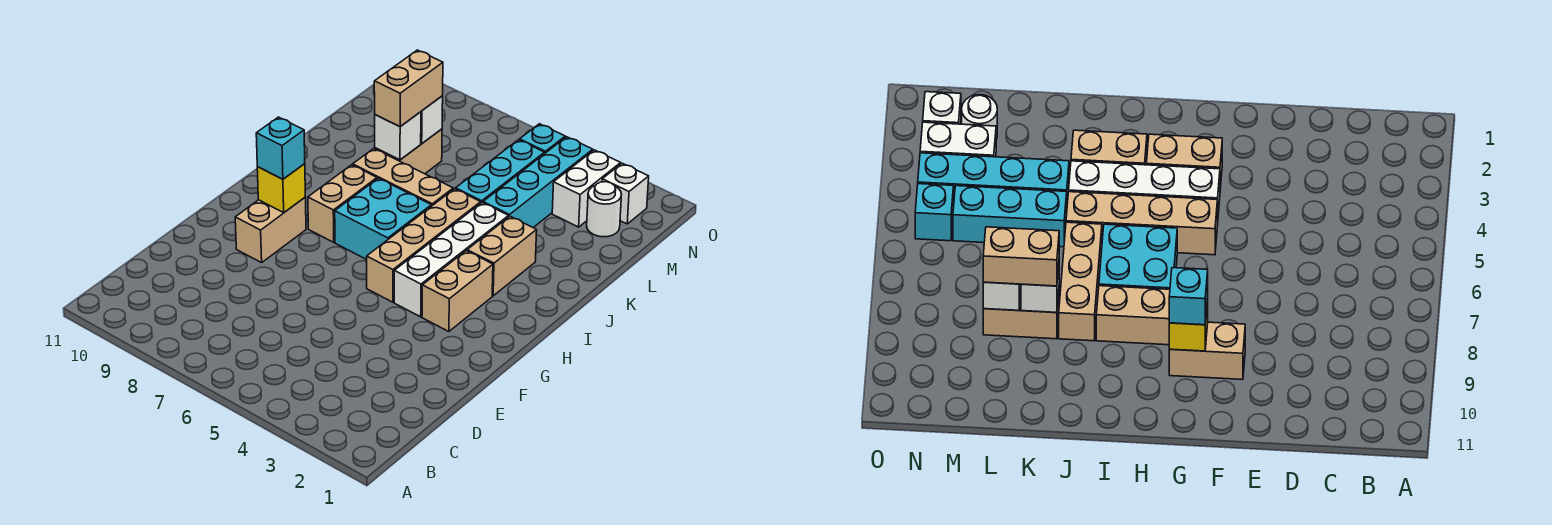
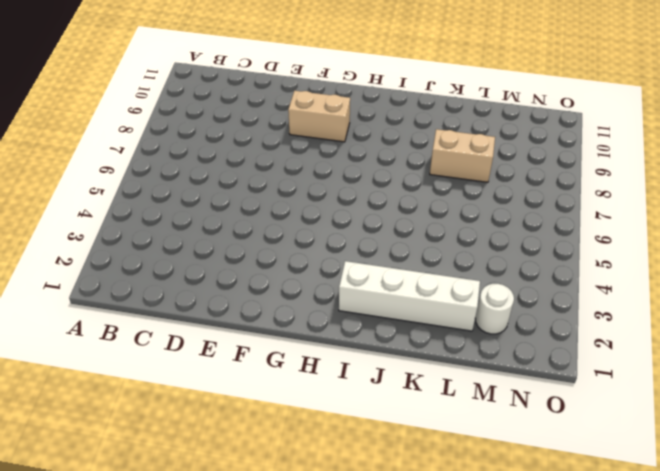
white 1x4 brick [339,261,480,331] -> white 1x4 brick moved to [394,203,509,317]
none -> tan 1x2 brick [422,251,493,332]
none -> tan 1x4 brick [367,189,481,302]
none -> cyan 2x2 brick [335,178,431,260]

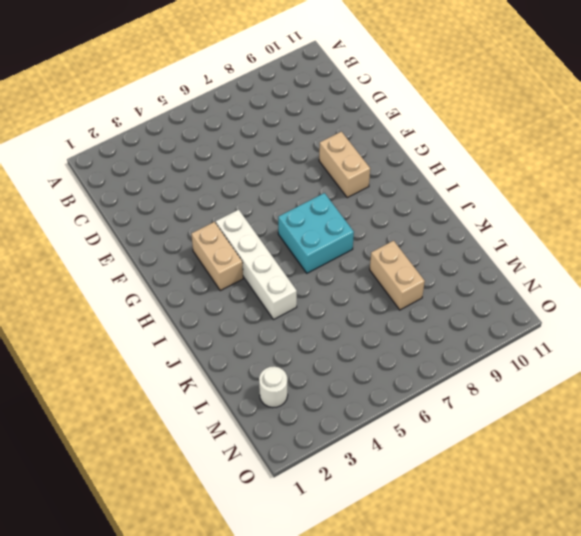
none -> tan 1x4 brick [367,189,481,302]
none -> tan 1x2 brick [308,165,377,242]
none -> tan 1x2 brick [467,216,537,296]

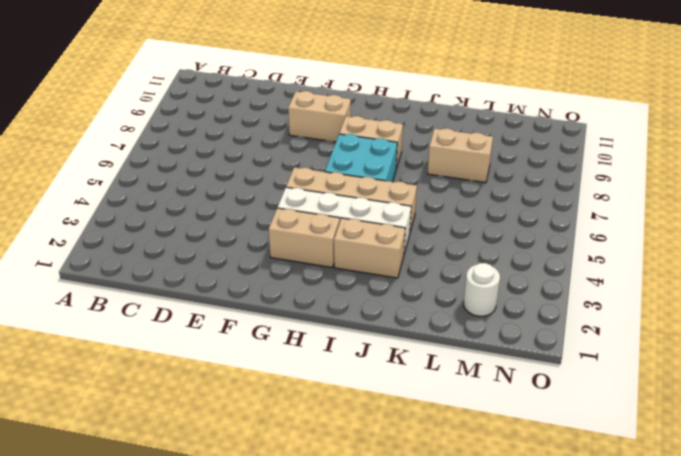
none -> tan 1x3 brick [353,149,453,206]
none -> cyan 1x4 brick [483,137,593,228]
none -> cyan 1x3 brick [456,140,545,203]

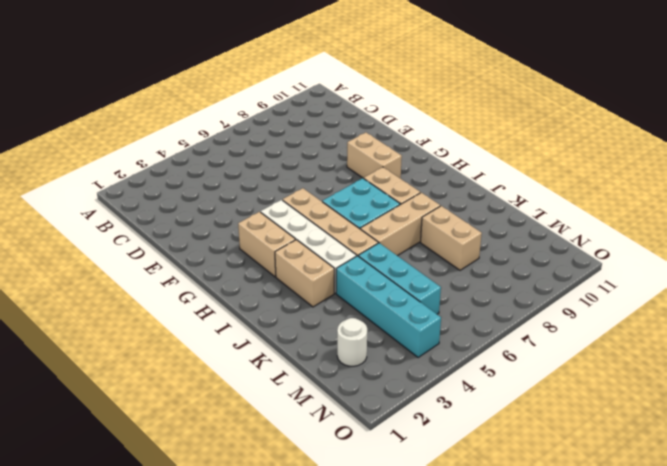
none -> white 1x2 brick [552,150,621,227]
none -> white 1x1 brick [602,163,649,224]
none -> cyan 1x1 brick [520,124,565,153]

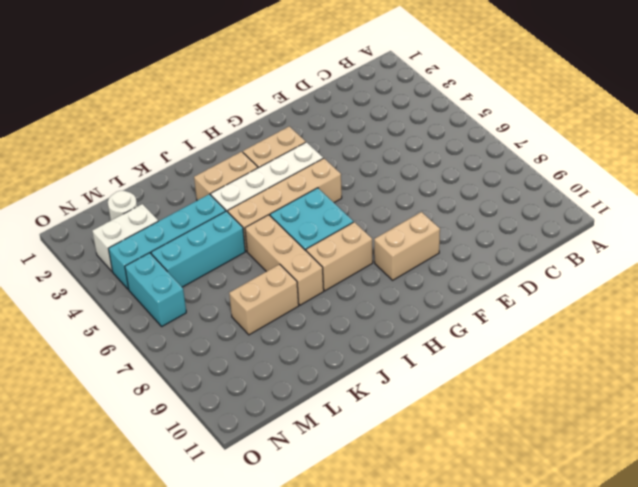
cyan 1x2 brick [125,253,186,326] -> cyan 1x1 brick [520,124,565,153]
none -> white 1x1 brick [602,163,649,224]
none -> yellow 1x1 brick [257,164,305,213]
none -> white 1x1 brick [375,112,421,160]

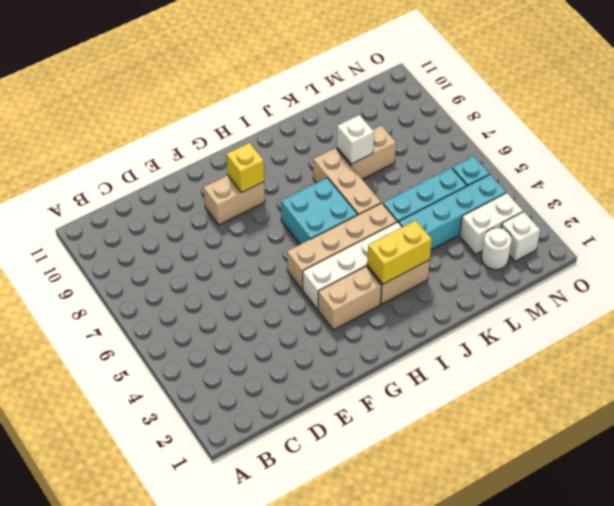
yellow 1x2 brick [367,220,432,284] -> none
none -> tan 1x2 brick [308,165,377,242]
none -> white 1x1 brick [421,96,443,143]
none -> cyan 1x1 brick [256,117,305,179]

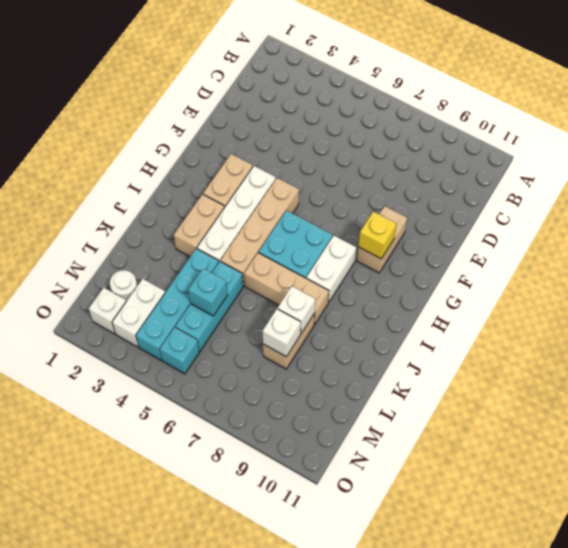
white 1x2 brick [306,236,357,303] -> tan 1x2 brick [308,165,377,242]
cyan 1x1 brick [188,269,228,316] -> cyan 1x1 brick moved to [256,117,305,179]
none -> tan 1x2 brick [374,50,443,127]

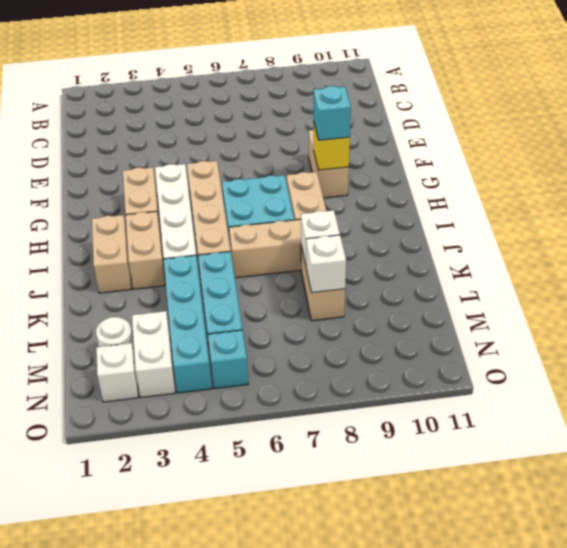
tan 1x2 brick [92,215,131,293] -> tan 1x2 brick moved to [374,50,443,127]

